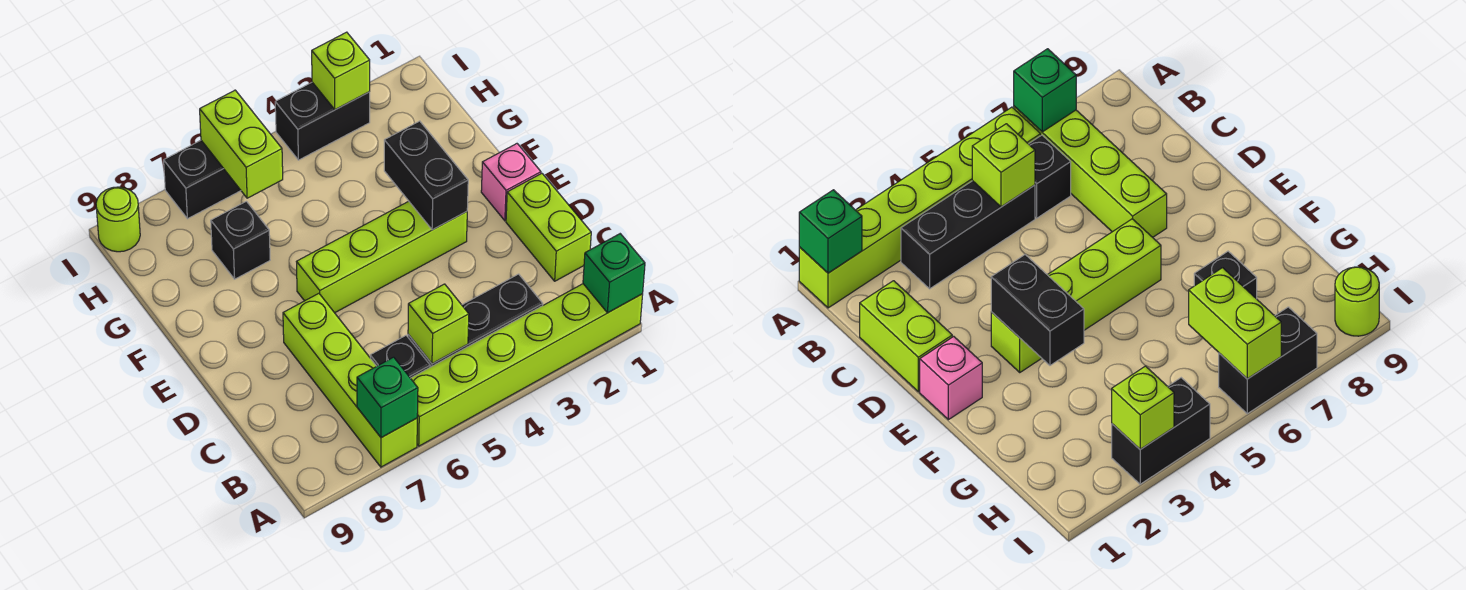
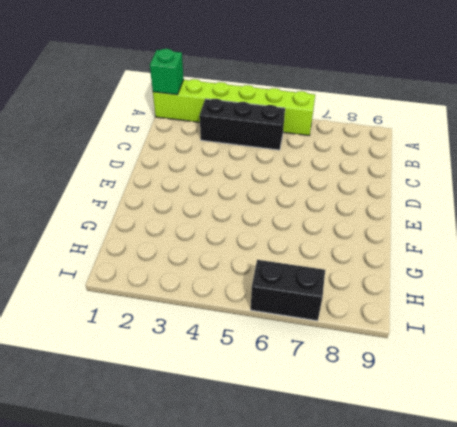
none -> lime 1x4 brick [283,293,417,467]
none -> black 1x1 brick [370,336,430,378]
none -> lime 1x2 brick [506,173,591,281]

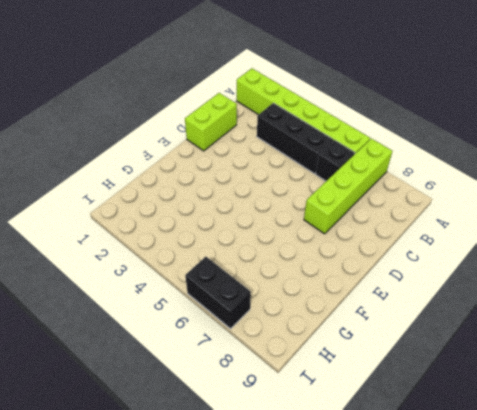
none -> pink 1x1 brick [481,144,541,221]
none -> lime 1x4 brick [297,201,467,313]
none -> black 1x1 brick [211,201,270,279]

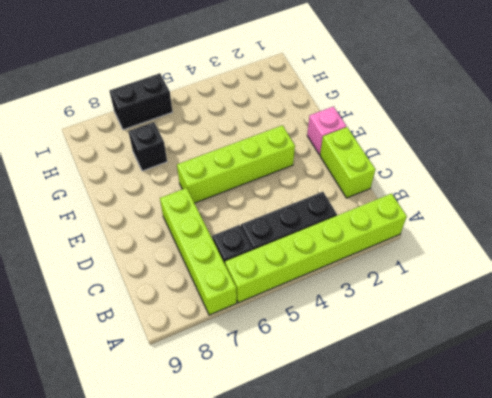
none -> black 1x2 brick [275,82,370,160]
none -> lime 1x1 round brick [96,187,140,252]
none -> green 1x1 brick [583,234,645,313]

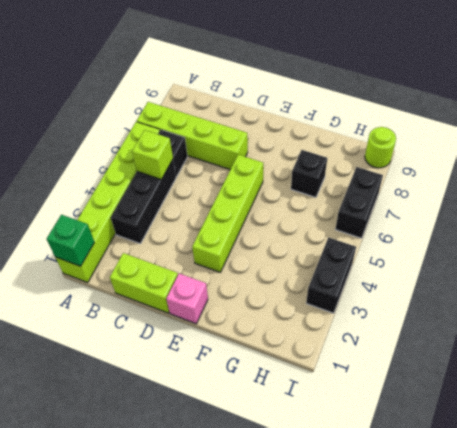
none -> green 1x1 brick [357,357,418,438]
none -> black 1x2 brick [384,121,468,230]
none -> lime 1x2 brick [200,90,283,198]

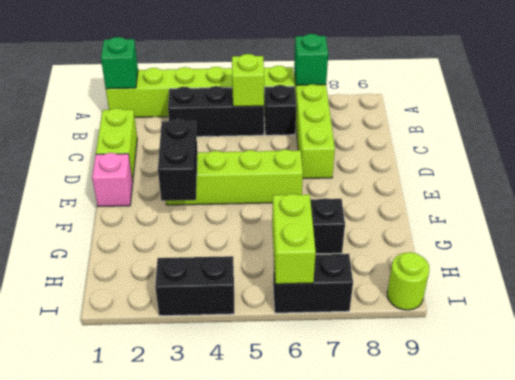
none -> lime 1x1 brick [312,32,370,110]

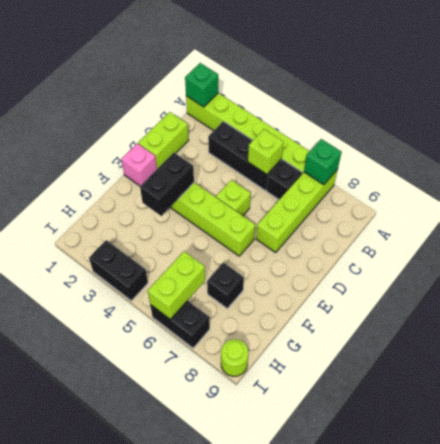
lime 1x1 brick [216,180,251,216] -> lime 1x1 brick moved to [312,32,370,110]

